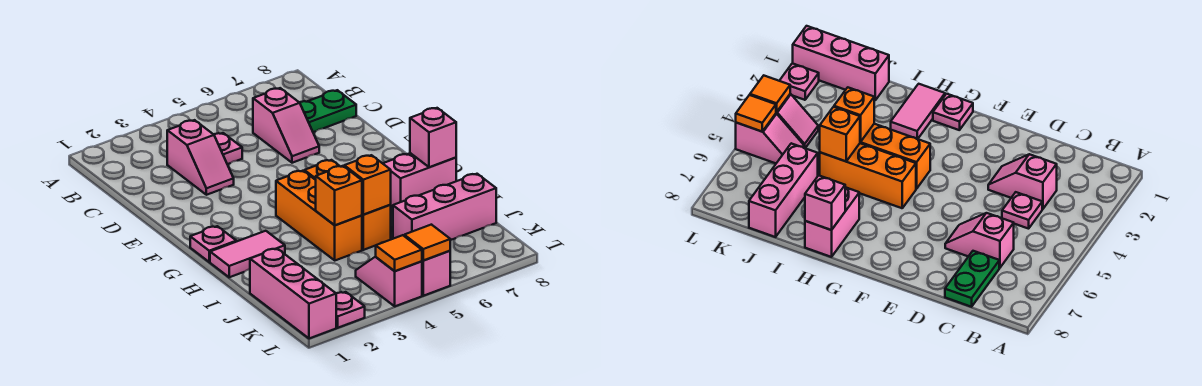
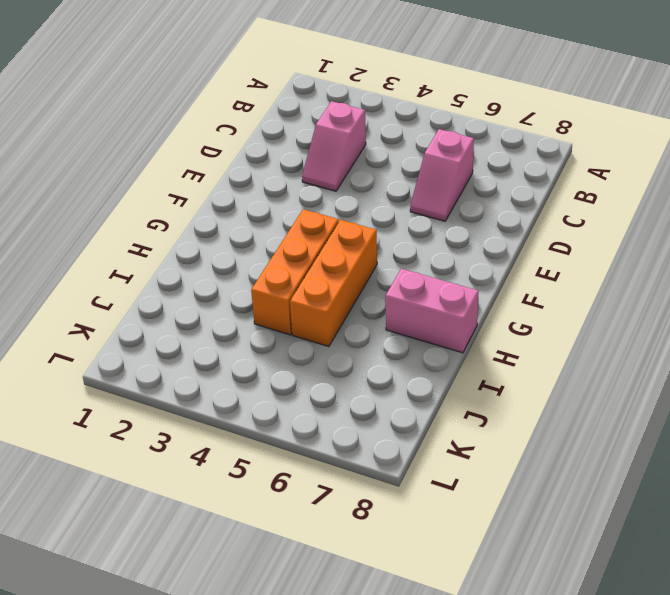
none -> pink 1x1 plate [214,133,242,164]
none -> green 1x2 plate [299,90,356,132]
none -> pink 1x1 plate [190,226,236,262]

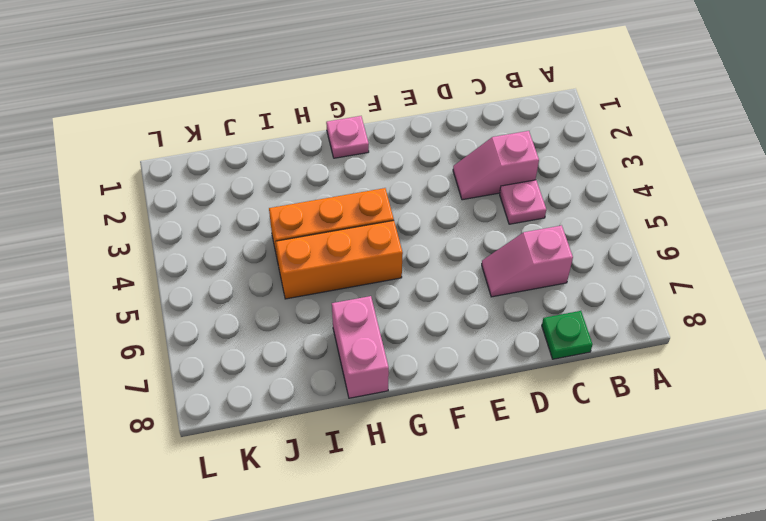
green 1x1 plate [542,311,593,359] -> green 1x2 plate [299,90,356,132]
none -> pink 1x2 tile [210,231,285,277]
none -> pink 1x3 brick [250,249,336,339]
none -> pink 1x3 brick [393,174,496,240]

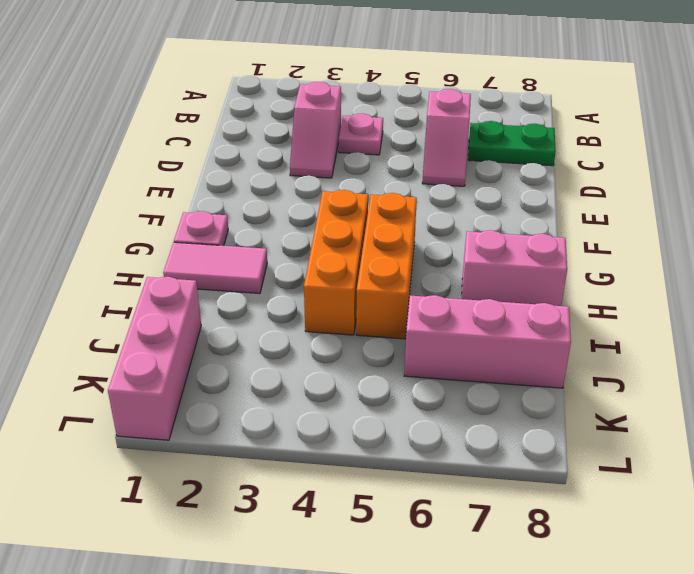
none -> pink 1x2 slope [356,257,422,306]
none -> pink 1x2 slope [422,251,450,296]
none -> pink 1x1 plate [336,292,365,328]

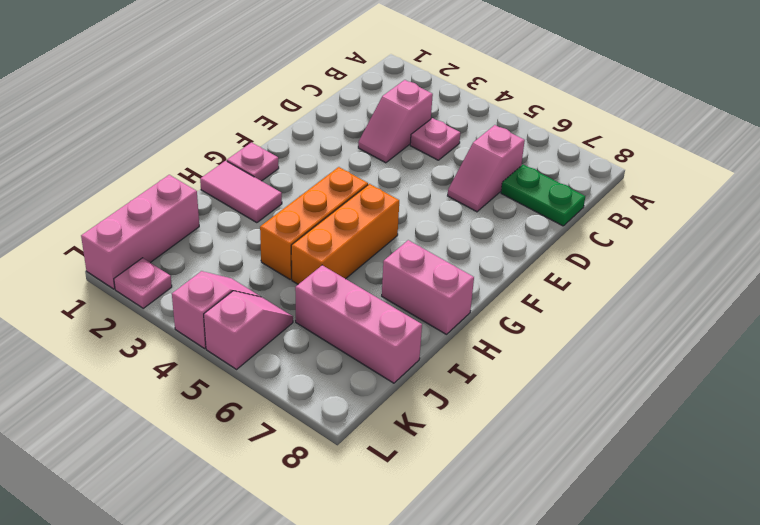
none -> pink 1x1 brick [410,108,456,167]
none -> orange 1x1 brick [316,166,362,225]
none -> orange 1x1 brick [344,155,391,215]

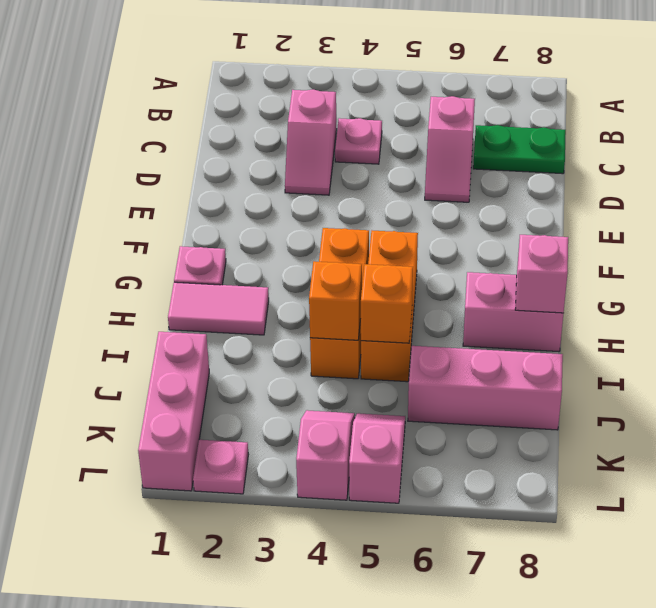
none -> orange 1x1 tile [376,235,422,271]
none -> orange 1x1 tile [404,225,450,261]

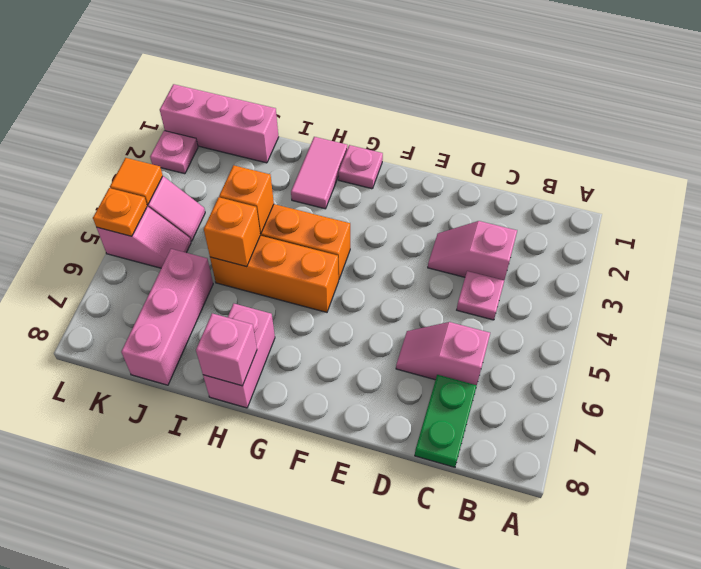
orange 1x1 plate [93,188,147,236] -> orange 1x1 tile [404,225,450,261]

